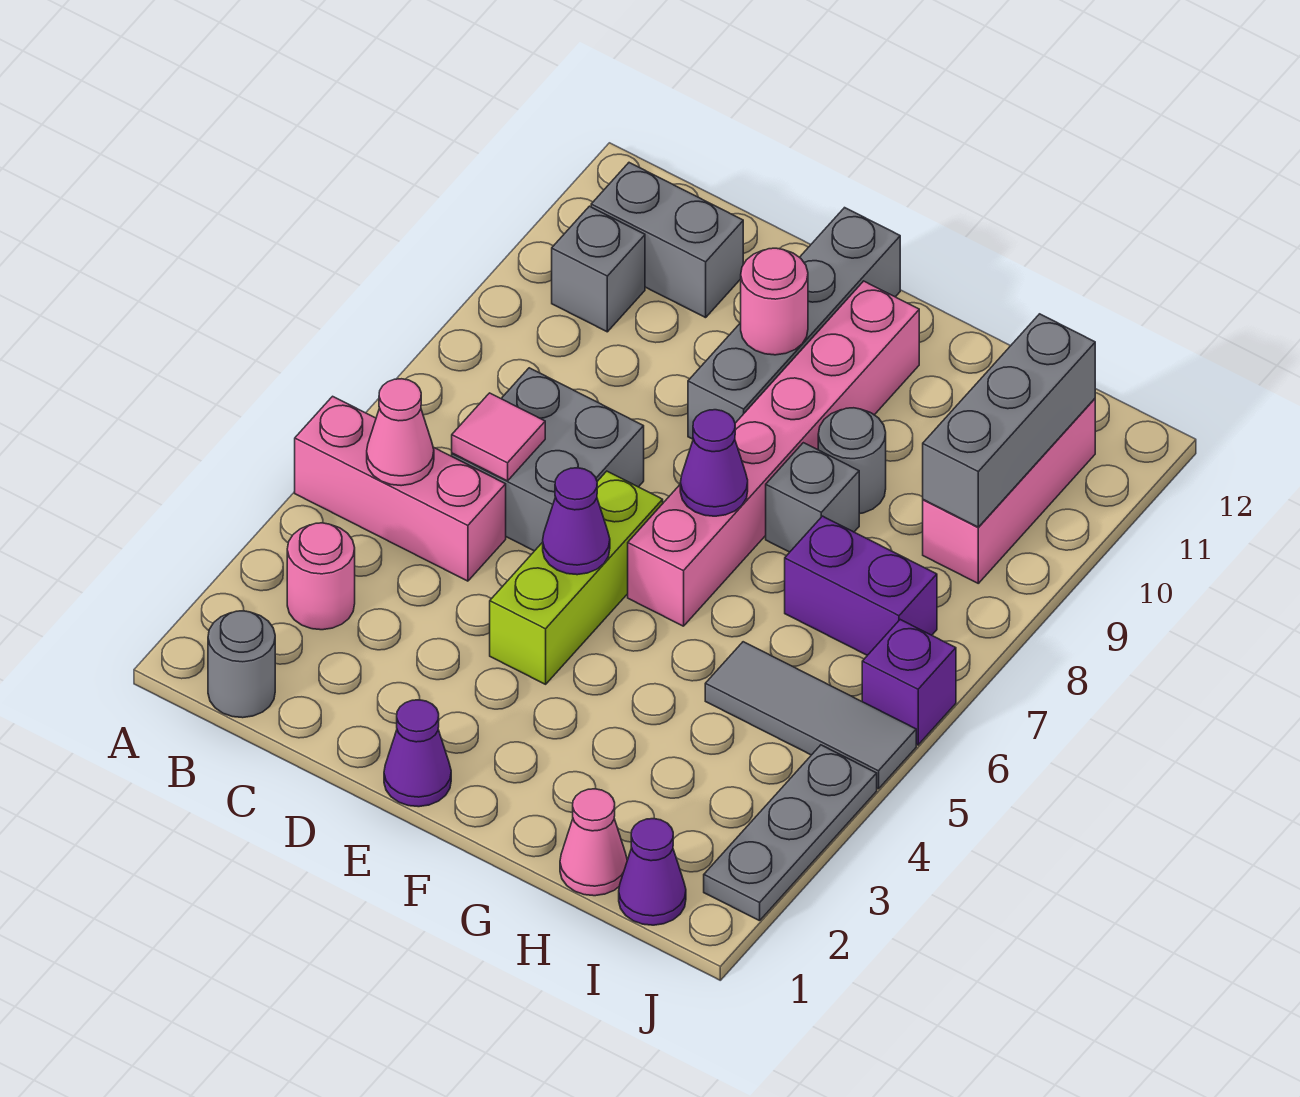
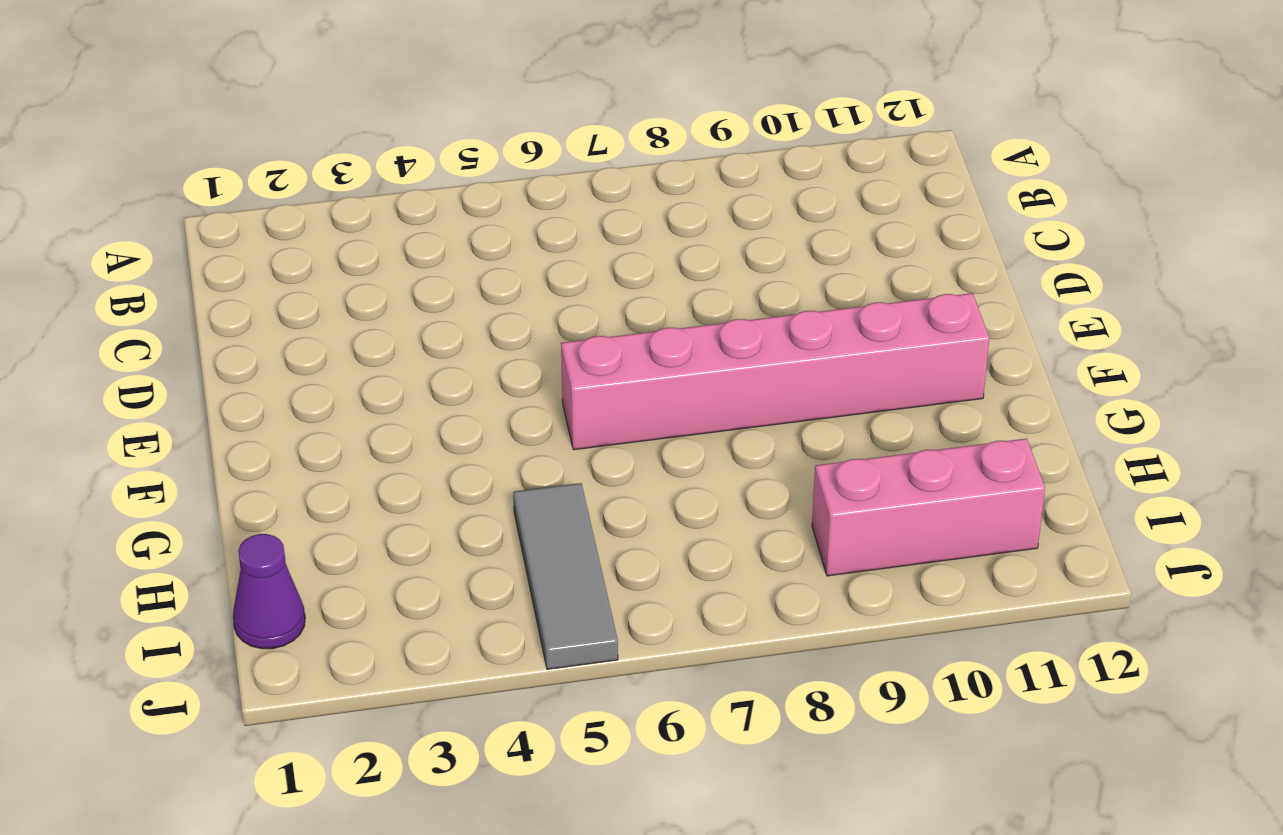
none -> pink 1x3 brick [295,396,506,581]
none -> grey 1x1 round brick [208,611,275,718]
none -> pink 1x1 round brick [287,523,355,630]

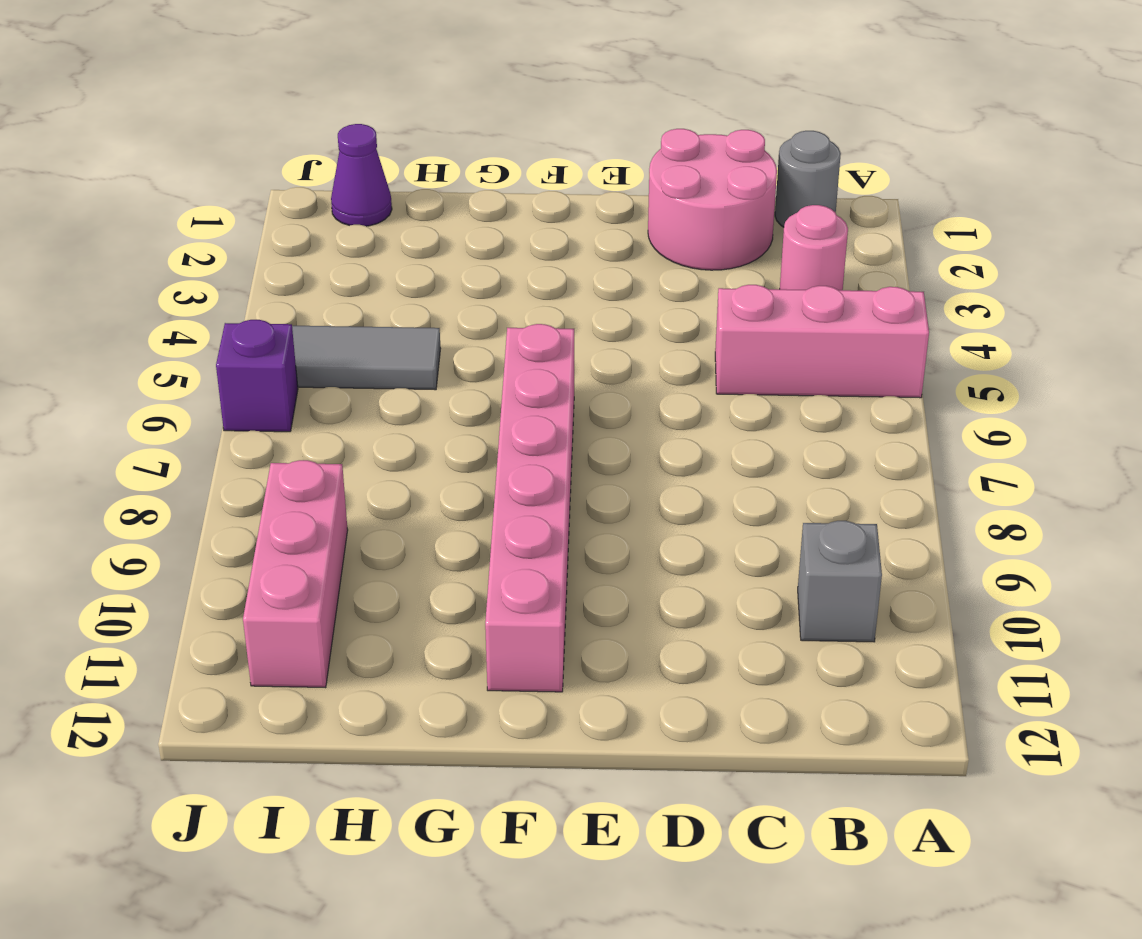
pink 2x2 round brick [648,129,777,270] -> none
none -> grey 1x2 brick [591,163,743,318]
none -> grey 2x2 brick [452,368,644,551]
none -> purple 1x1 cone [384,700,451,807]

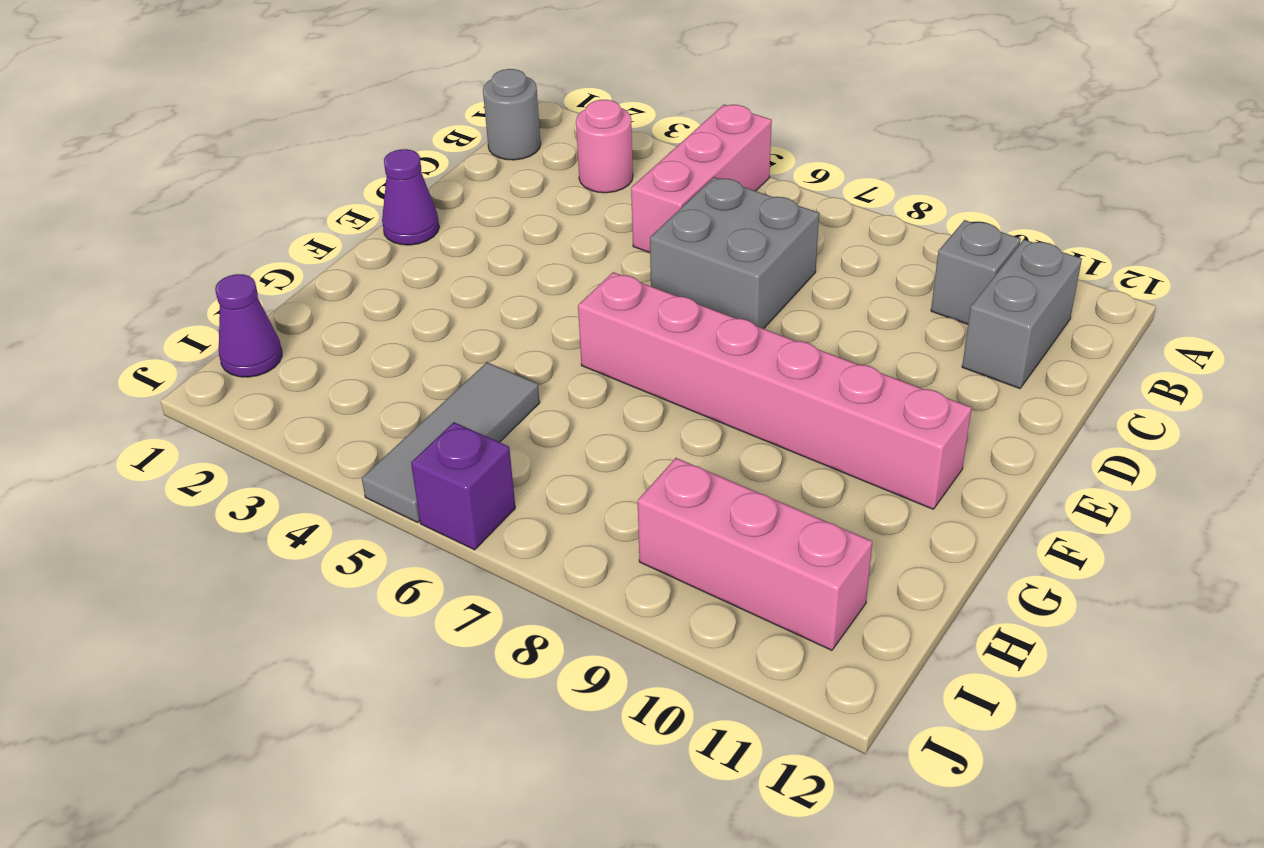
none -> lime 1x3 brick [490,471,663,684]
none -> grey 1x4 brick [688,208,900,439]
none -> grey 1x1 brick [766,443,859,552]

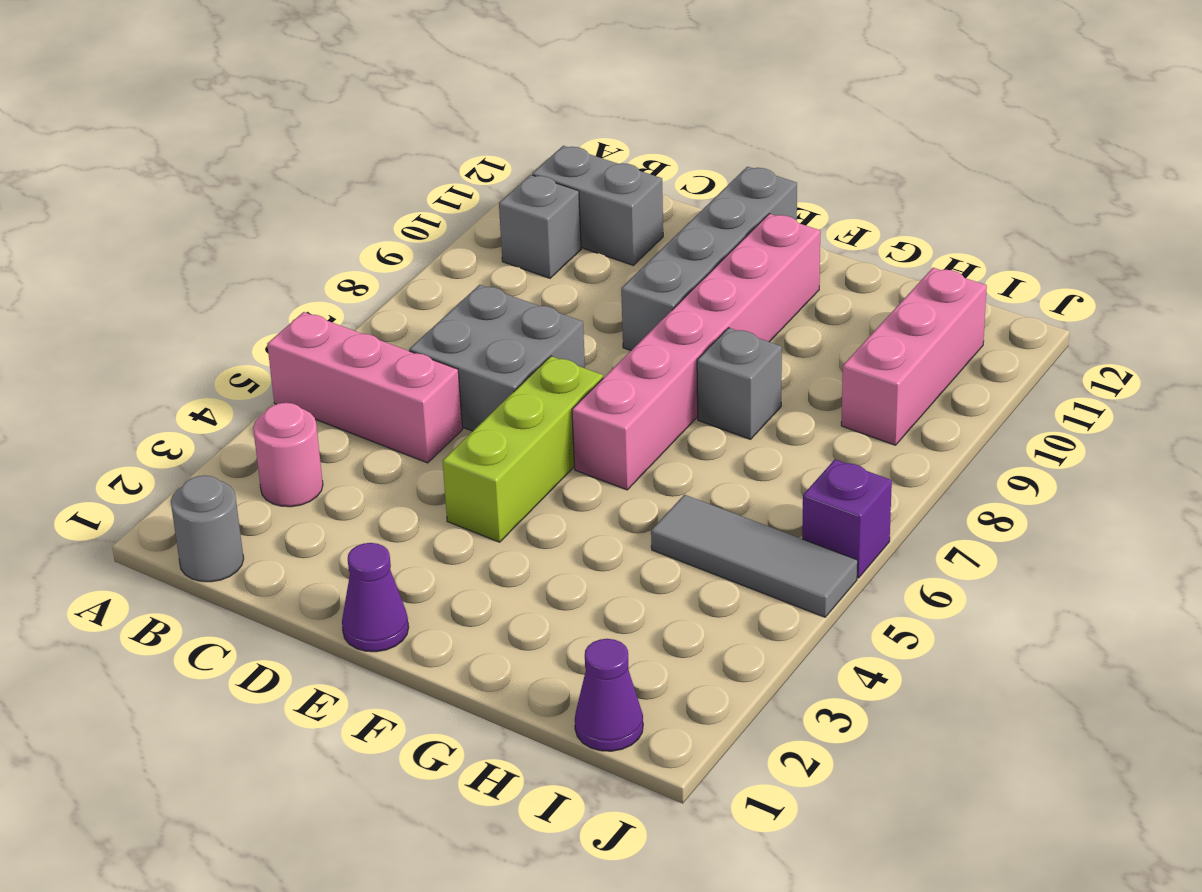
none -> grey 1x1 round brick [818,408,886,514]
none -> pink 1x1 cone [560,789,627,896]
none -> purple 1x2 brick [785,516,937,655]

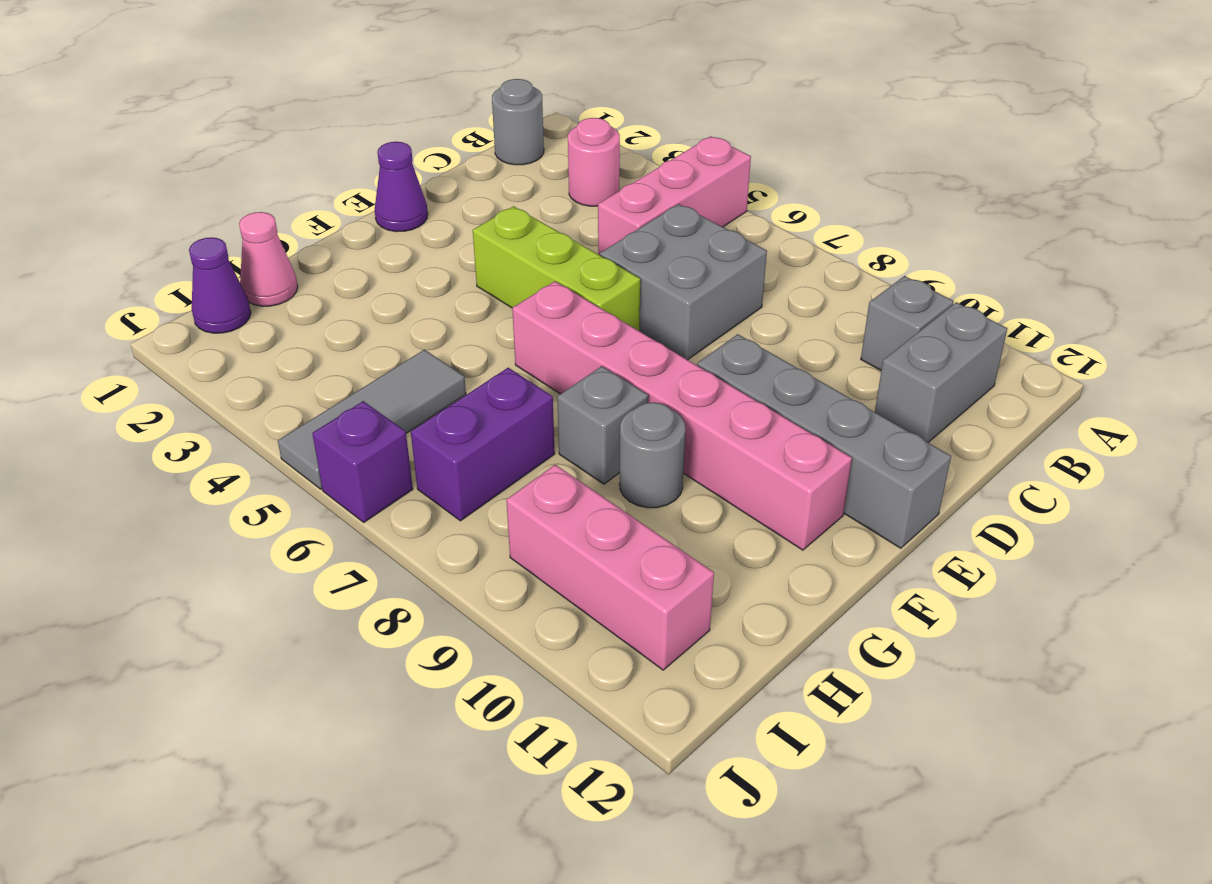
none -> grey 1x3 plate [704,745,877,921]
none -> pink 1x1 cone [367,379,434,486]
none -> pink 1x1 tile [452,393,545,481]

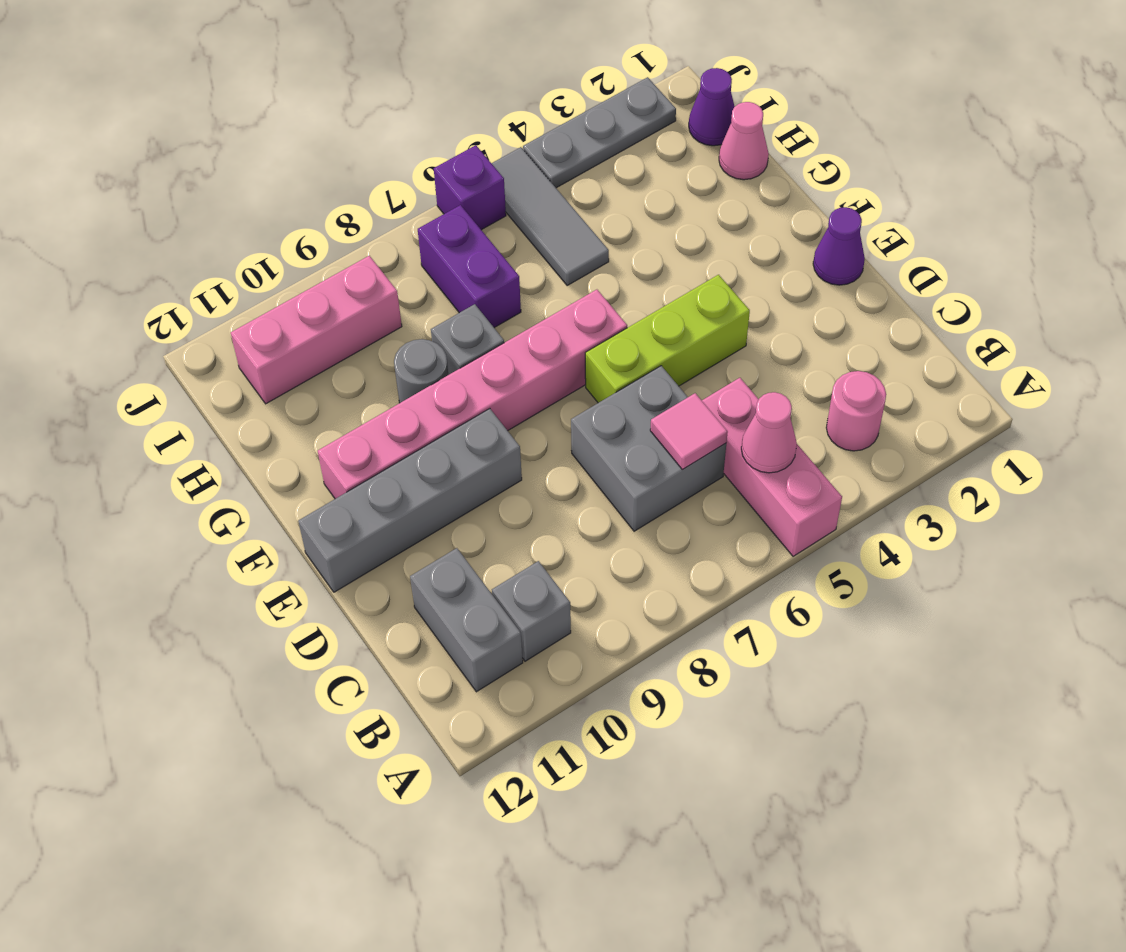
none -> grey 1x1 round brick [208,611,275,718]
none -> purple 1x1 cone [543,468,610,575]
none -> pink 1x1 round brick [741,248,808,355]

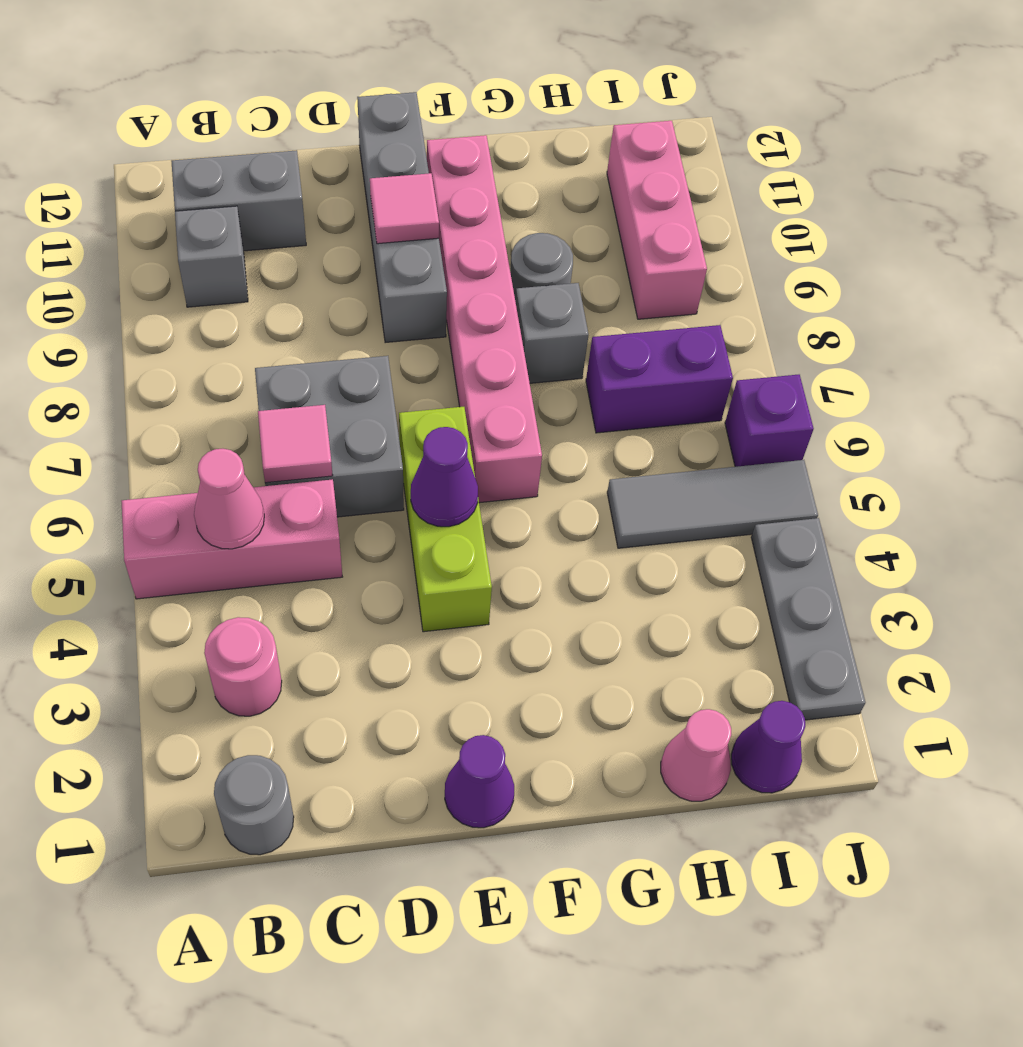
pink 1x1 tile [370,173,439,244] -> pink 1x1 round brick [741,248,808,355]
none -> purple 1x1 cone [680,410,748,516]
none -> grey 1x3 brick [923,314,1095,527]

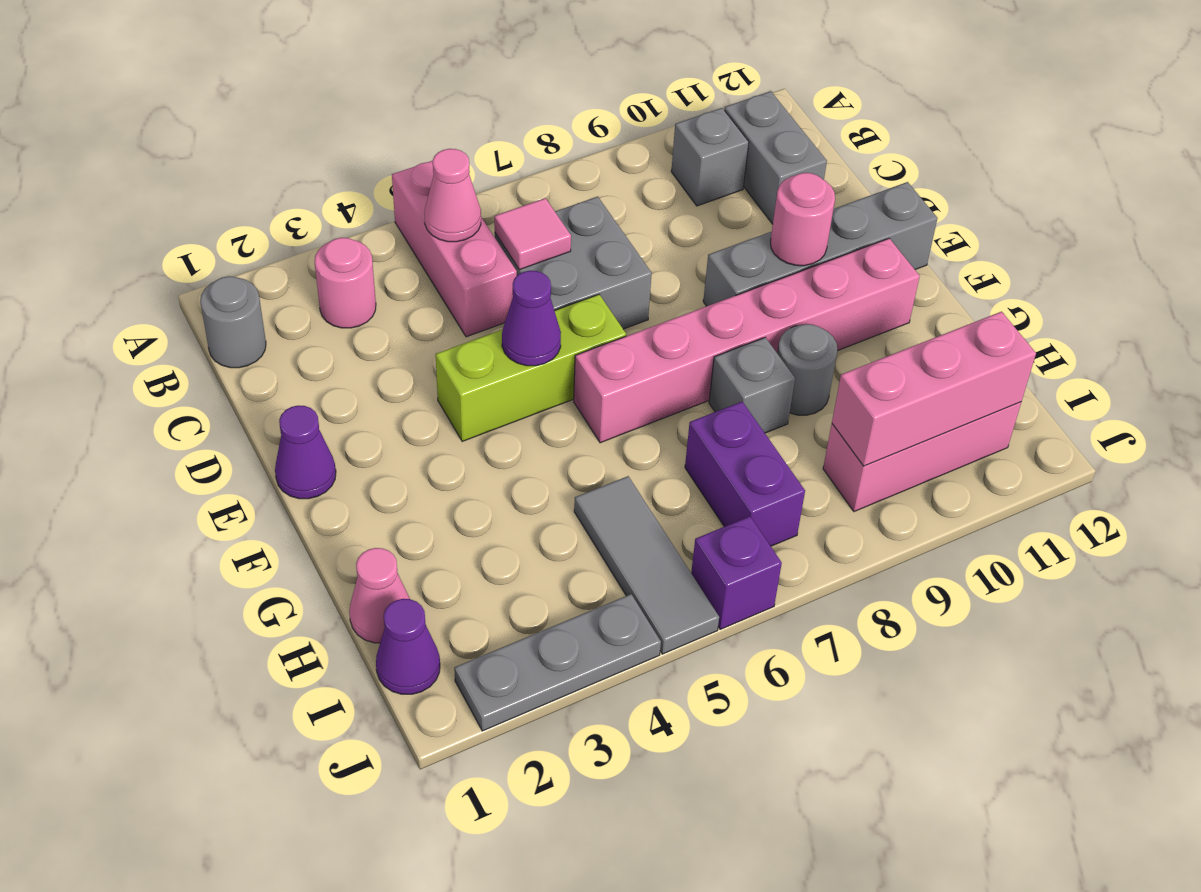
pink 1x3 brick [832,312,1036,466] -> grey 1x3 brick [923,314,1095,527]
none -> purple 1x1 cone [680,410,748,516]

